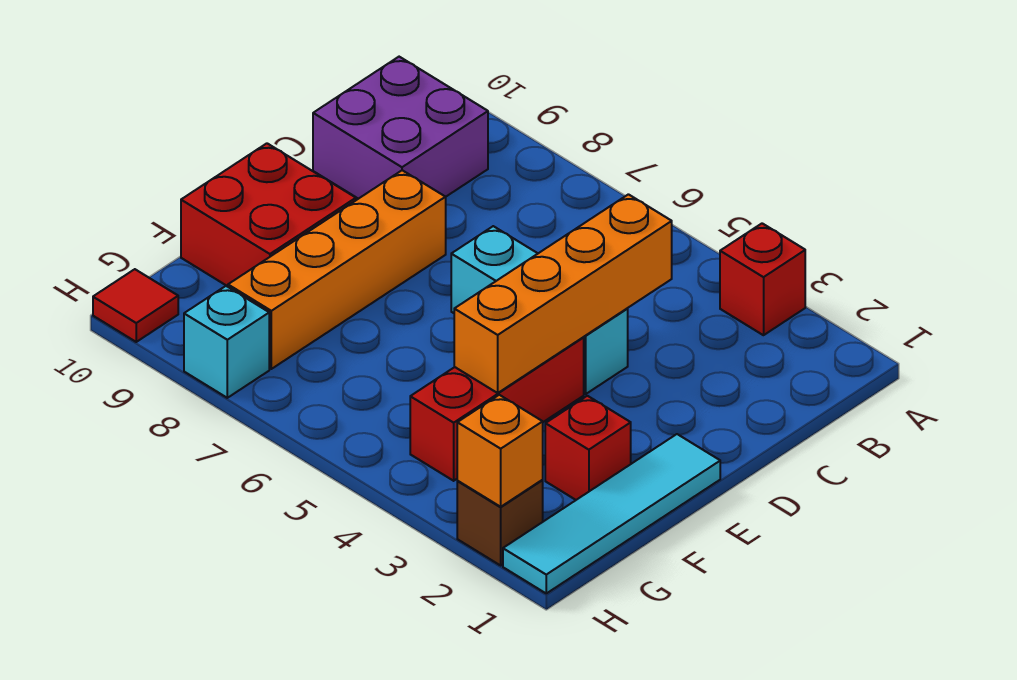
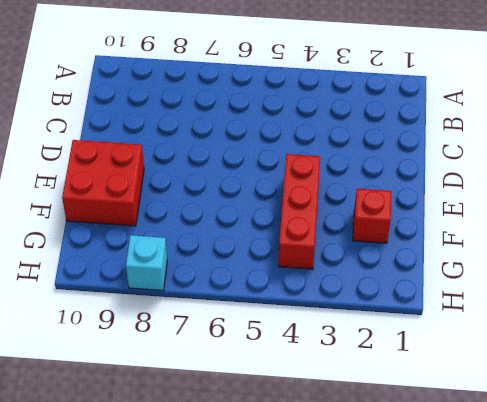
none -> red 1x1 brick [720,223,805,335]
none -> purple 2x2 brick [313,57,488,199]
none -> cyan 1x3 brick [451,226,628,394]

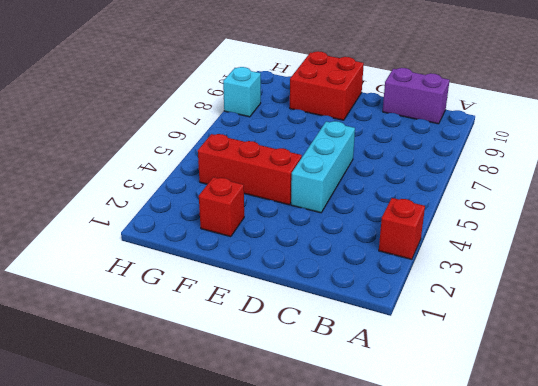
purple 1x2 brick [383,68,450,124] -> purple 2x2 brick [313,57,488,199]
none -> orange 1x4 brick [228,170,446,369]
none -> cyan 1x4 tile [503,434,720,593]
none -> brown 1x1 brick [457,480,543,565]

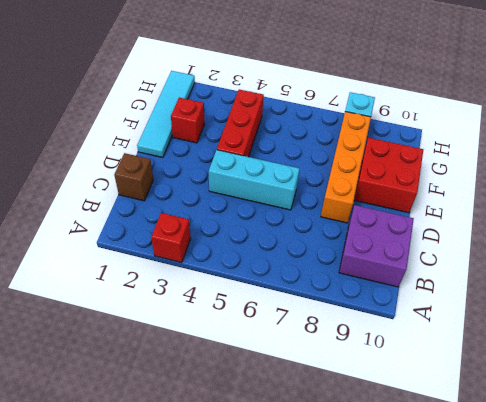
brown 1x1 brick [114,153,153,201] -> brown 1x1 brick moved to [457,480,543,565]
none -> red 1x1 tile [93,269,178,342]
none -> orange 1x4 brick [454,194,672,393]
none -> orange 1x1 brick [457,395,543,507]

